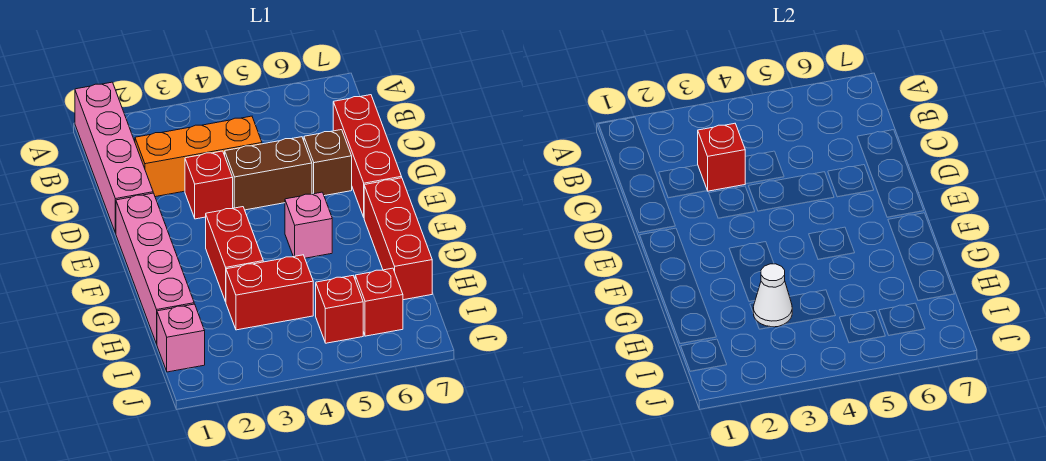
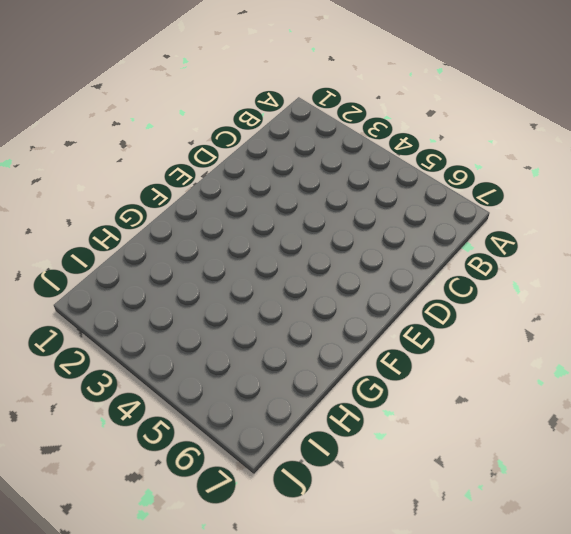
none -> pink 1x4 brick [75,82,153,233]
none -> orange 1x3 brick [135,116,262,197]
none -> red 1x3 brick [333,95,402,217]

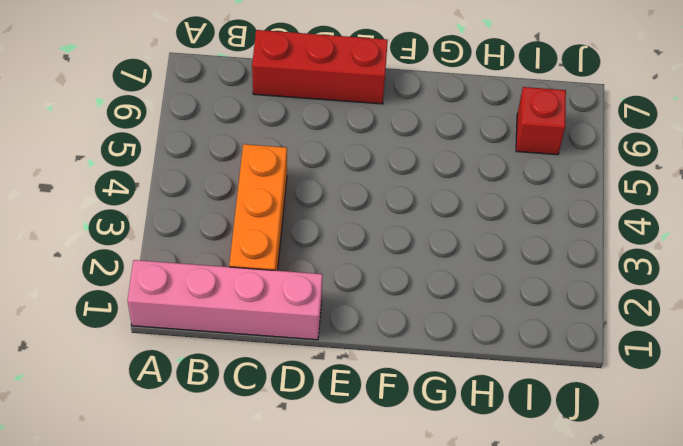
none -> red 1x1 brick [185,151,233,219]
none -> brown 1x2 brick [225,137,312,210]
none -> brown 1x1 brick [304,130,352,196]

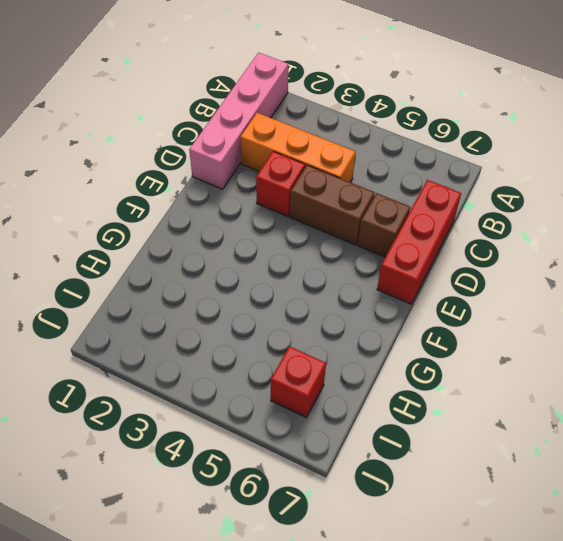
none -> pink 1x4 brick [116,193,194,344]
none -> red 1x2 brick [206,207,263,302]
none -> pink 1x1 brick [285,192,332,258]

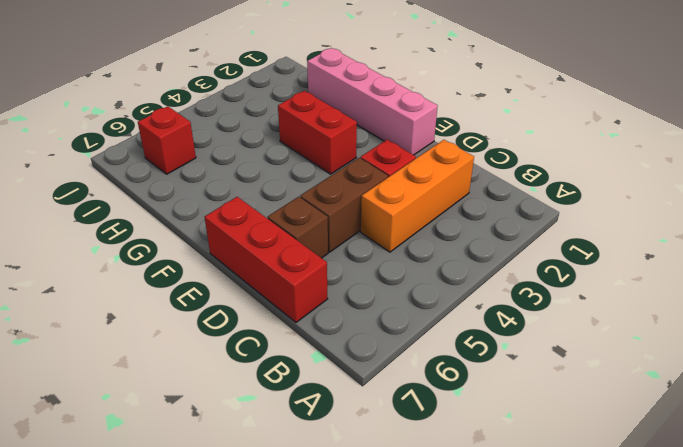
none -> pink 1x4 brick [75,82,153,233]
none -> pink 1x1 brick [285,192,332,258]
none -> red 1x3 brick [364,178,432,300]

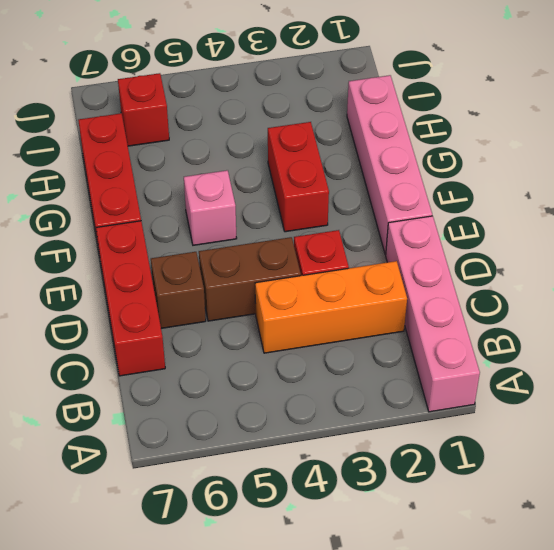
none -> red 1x2 brick [226,255,313,330]
none -> pink 1x1 brick [157,304,205,372]
none -> red 1x1 brick [316,276,363,343]

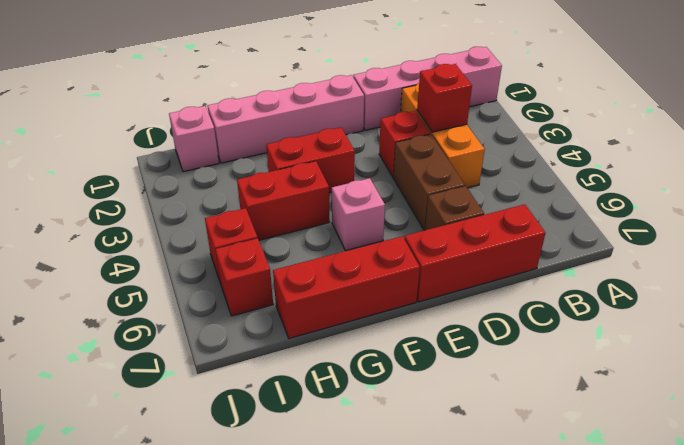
red 1x2 brick [237,161,330,240] -> red 1x2 brick turned to [226,255,313,330]
none -> white 1x1 cone [753,264,792,327]

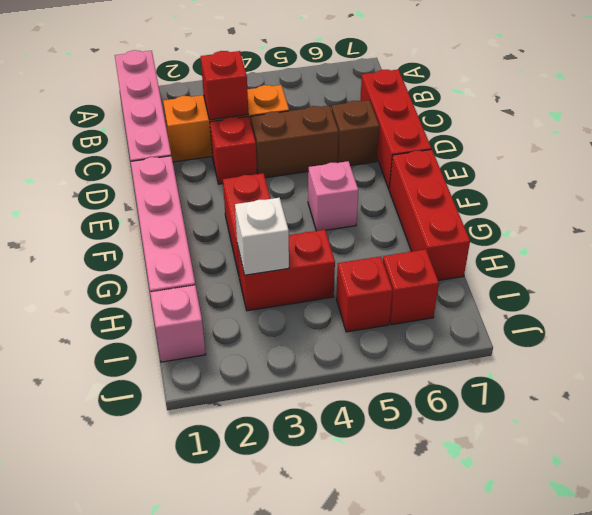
white 1x1 brick [235,198,289,275] -> white 1x1 cone [753,264,792,327]

